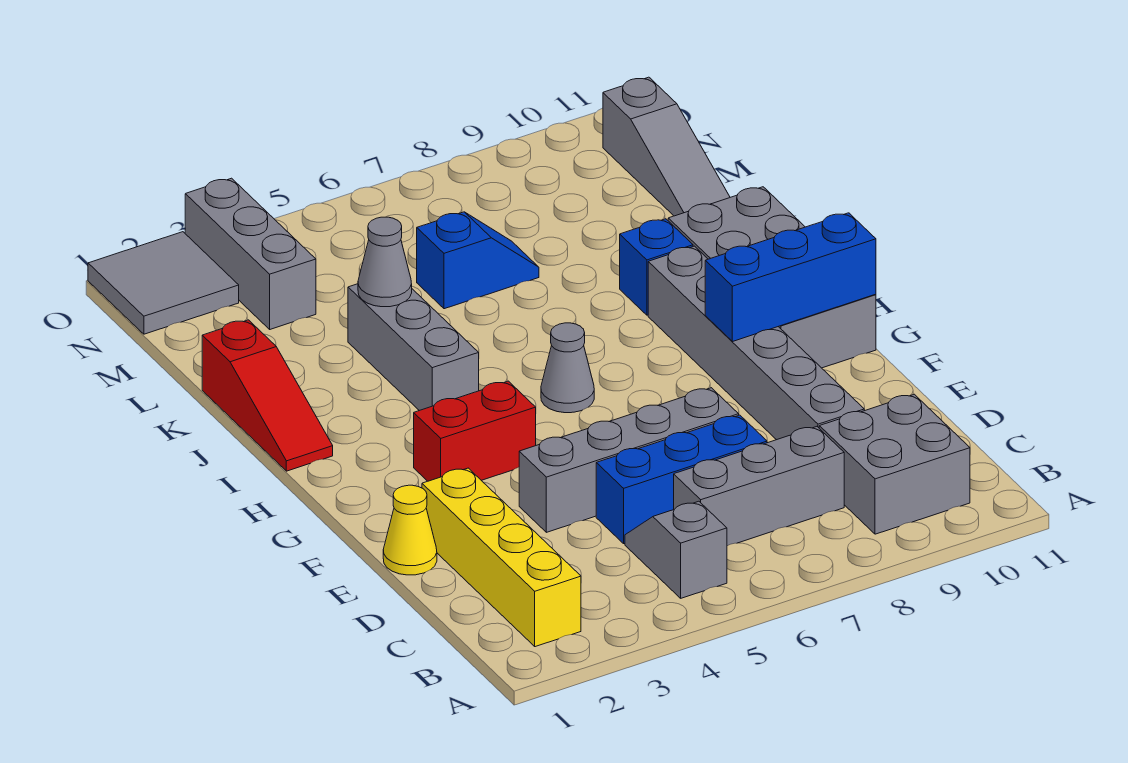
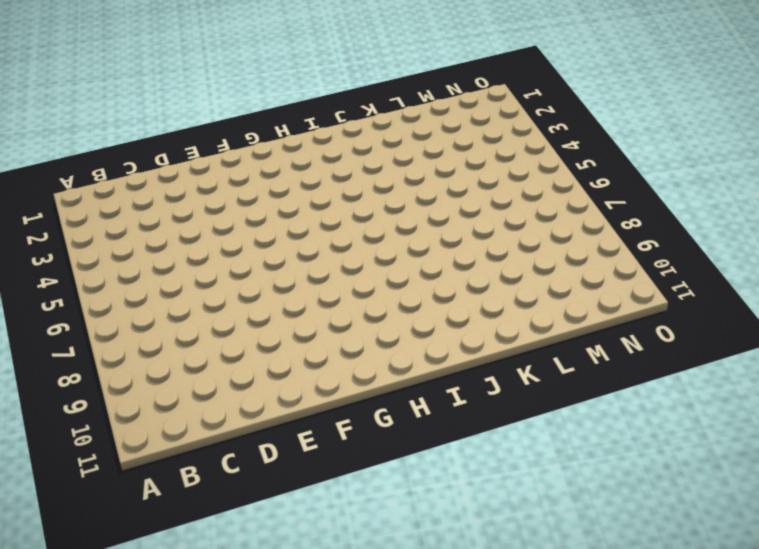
none -> yellow 1x4 brick [422,468,581,647]
none -> grey 1x2 slope [625,501,727,598]
none -> grey 2x2 brick [819,394,970,534]

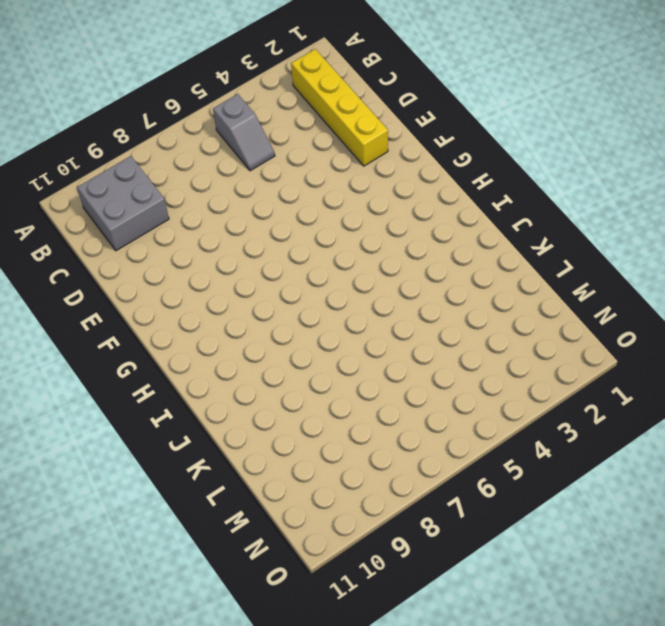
none -> grey 1x3 brick [674,427,844,546]
none -> blue 1x3 brick [596,415,767,544]
none -> grey 1x6 brick [648,246,865,440]

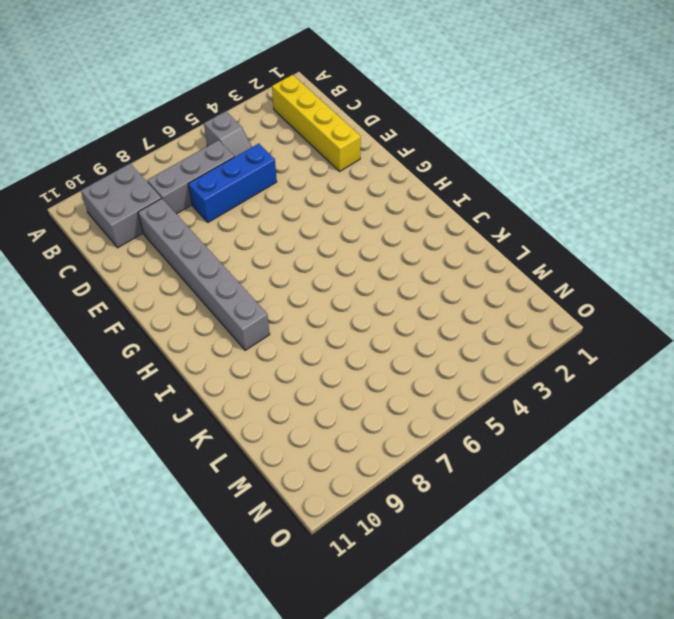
none -> yellow 1x1 cone [383,485,437,575]
none -> grey 1x4 brick [519,388,739,532]
none -> red 1x2 brick [414,381,536,481]

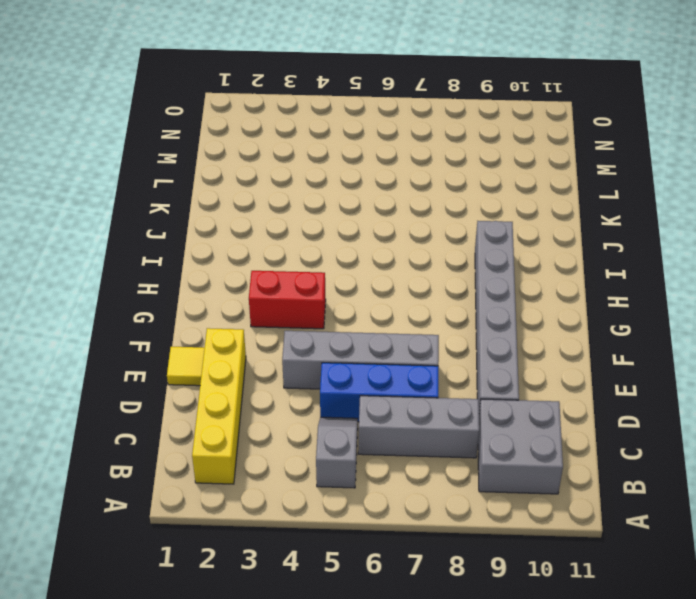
yellow 1x1 tile [167,347,205,386] -> yellow 1x1 cone [383,485,437,575]
none -> grey 2x4 brick [668,187,876,368]
none -> grey 1x1 cone [541,323,594,413]
none -> red 1x3 slope [202,320,333,471]

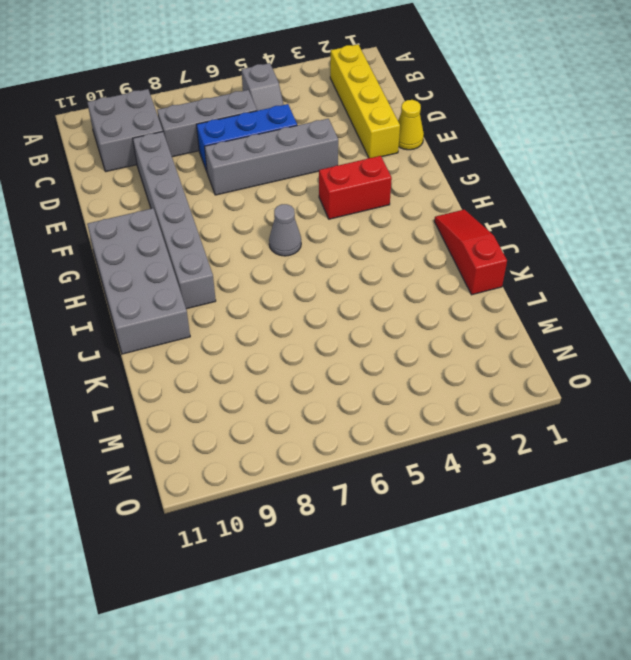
none -> grey 1x3 brick [348,284,479,411]
none -> blue 1x1 brick [620,219,693,315]
none -> blue 1x2 slope [417,212,539,309]

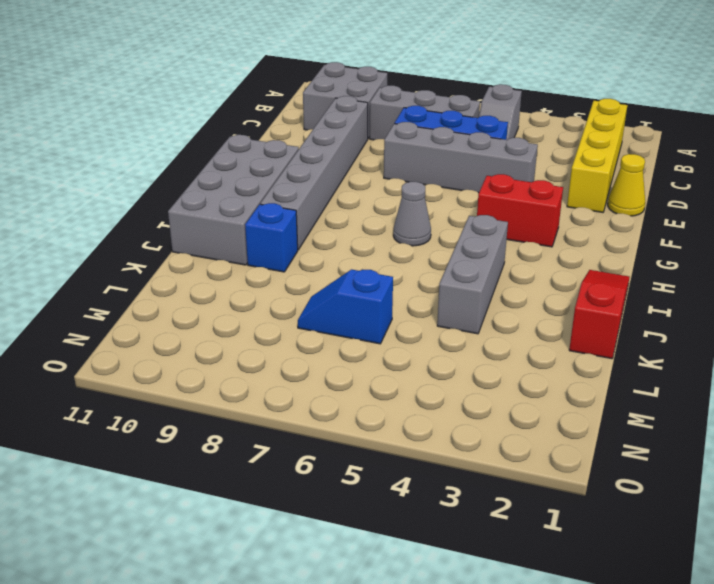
none -> grey 1x3 slope [603,77,730,216]
none -> grey 1x3 brick [185,178,316,329]
none -> grey 2x2 tile [88,232,239,334]

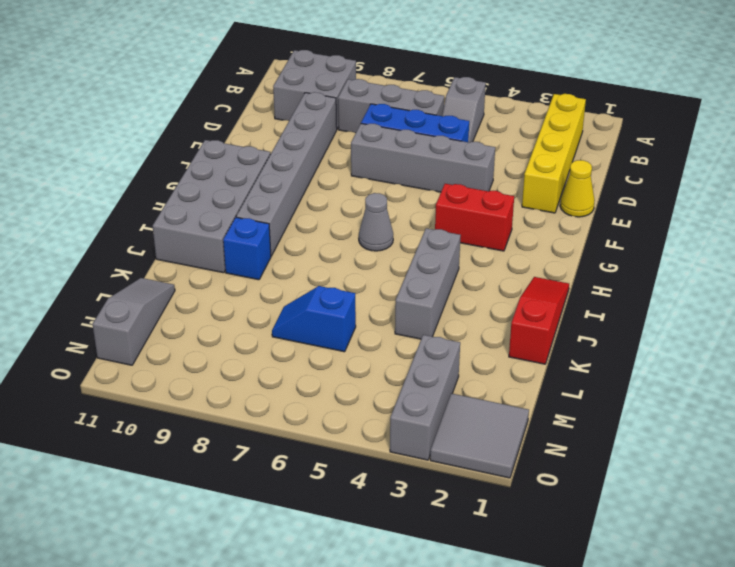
none -> blue 1x3 brick [705,213,876,342]
none -> grey 1x1 cone [358,217,412,307]

